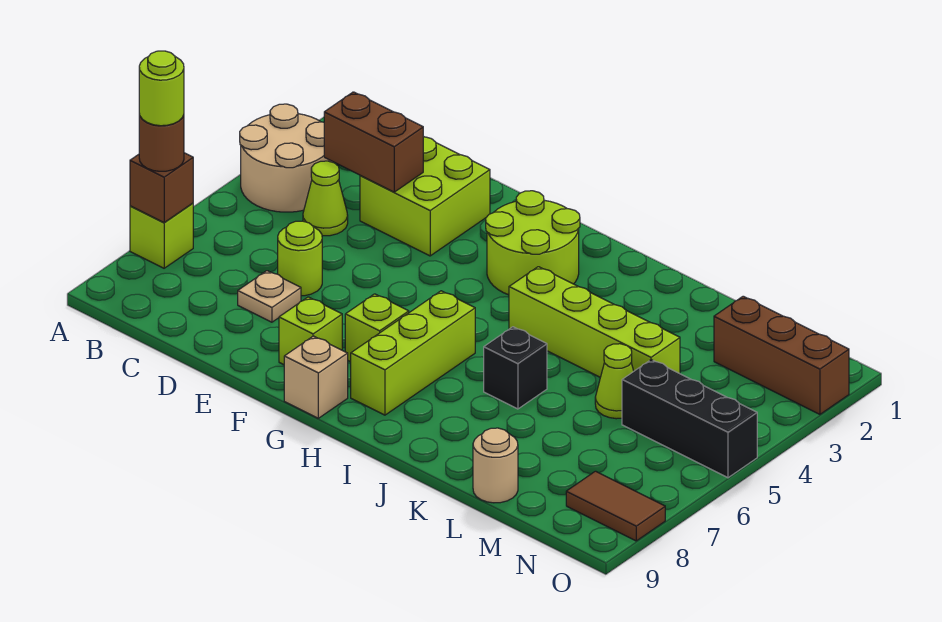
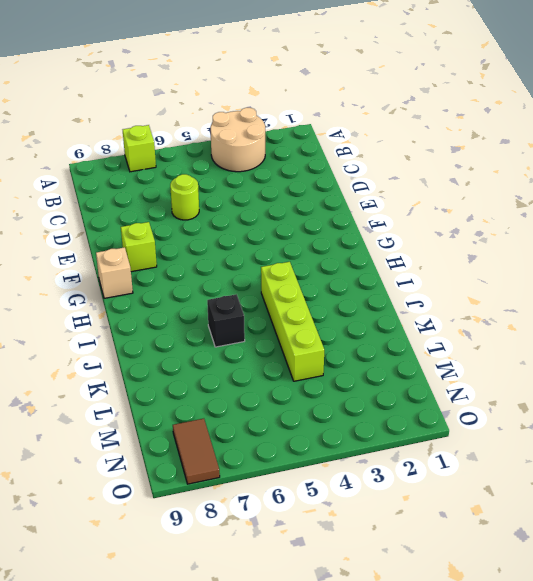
none -> lime 1x1 cone [303,161,348,236]
none -> lime 2x2 brick [360,136,490,256]
none -> tan 1x1 plate [238,271,301,322]

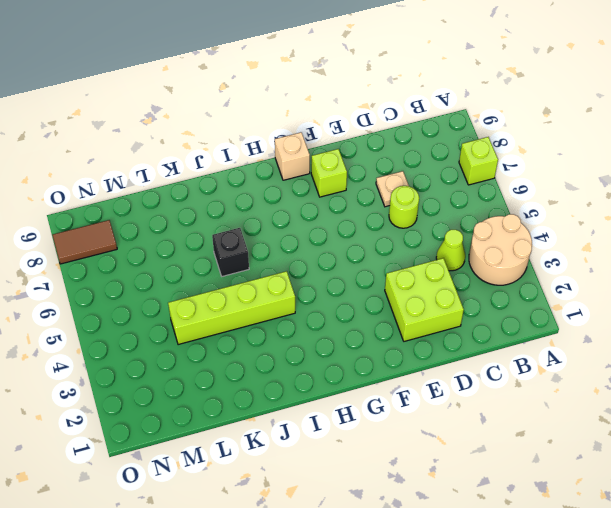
none -> lime 2x2 round brick [486,191,580,295]
none -> lime 1x1 brick [345,294,409,362]
none -> lime 1x3 brick [351,291,475,415]

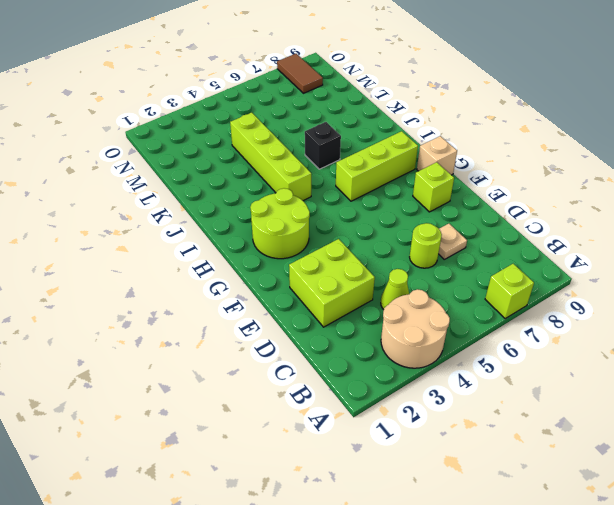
none -> lime 1x1 brick [345,294,409,362]
none -> lime 1x1 cone [595,344,634,419]
none -> tan 1x1 round brick [473,428,518,503]

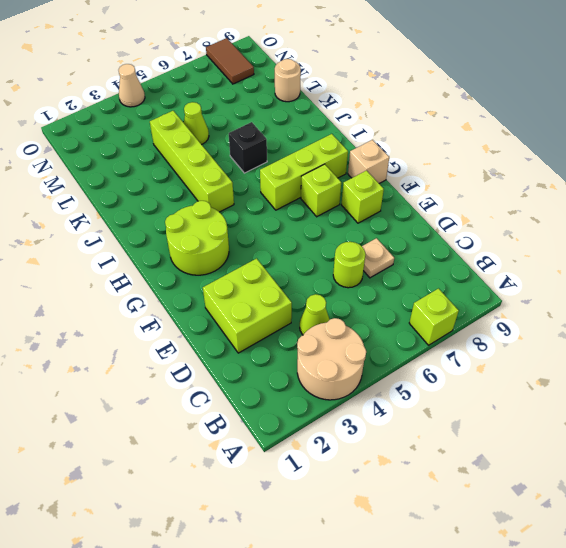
tan 1x1 cone [119,64,145,107] -> none
none -> brown 1x3 brick [714,296,849,414]
none -> black 1x3 brick [622,360,757,478]
none -> brown 1x1 brick [130,153,193,223]

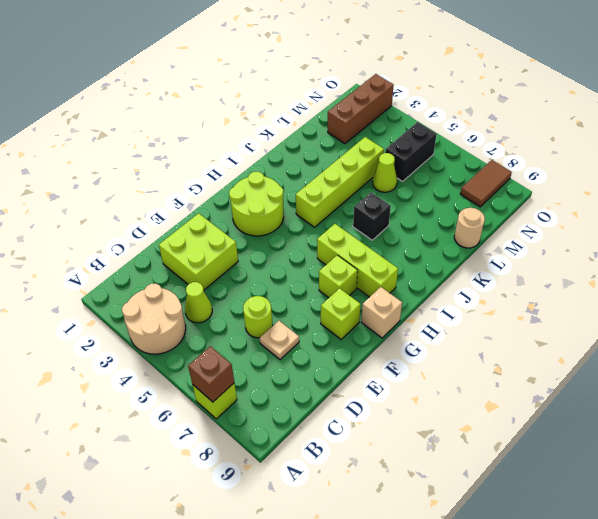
black 1x2 brick [385,122,437,181] -> black 1x3 brick [622,360,757,478]
none -> brown 1x2 brick [324,92,423,192]
none -> brown 1x1 round brick [139,114,184,171]
none -> lime 1x1 round brick [139,51,184,126]

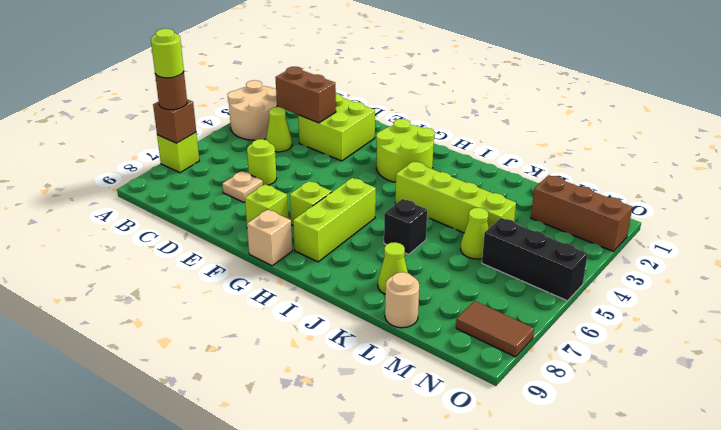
lime 1x1 cone [378,242,408,294] -> none

